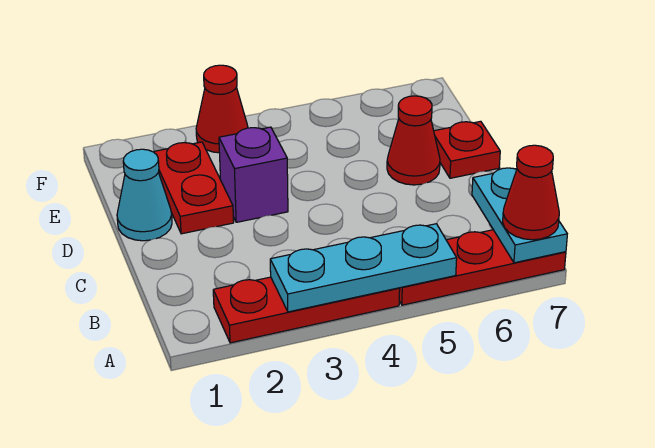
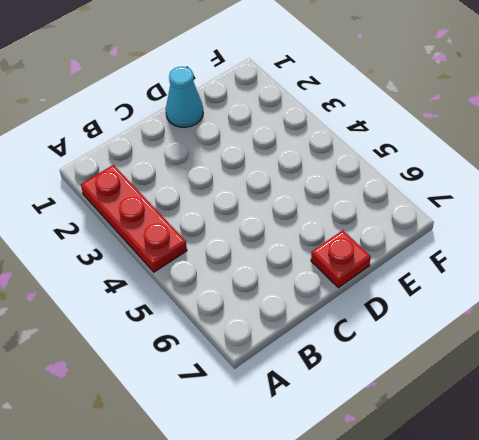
none -> red 1x3 plate [399,230,566,305]
none -> red 1x2 plate [154,142,234,234]

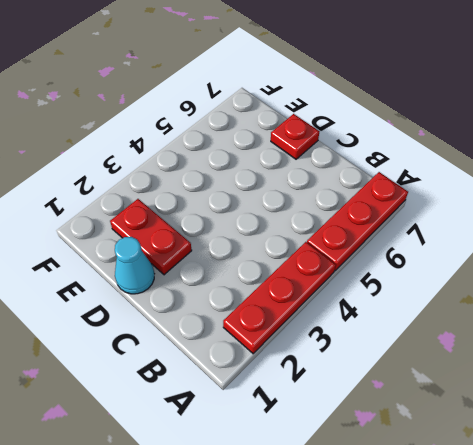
none -> purple 1x1 brick [219,127,288,222]
none -> red 1x1 cone [387,96,440,185]

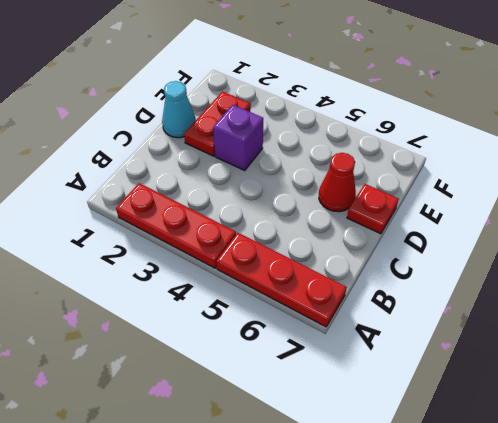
none -> red 1x1 cone [196,65,248,153]
none -> cyan 1x3 plate [270,224,457,312]

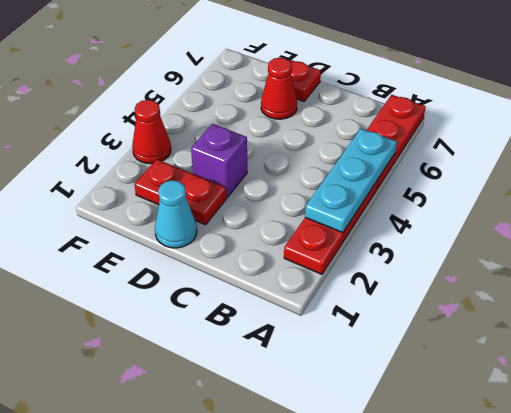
none -> cyan 1x2 plate [472,168,567,263]
none -> red 1x1 cone [503,145,559,240]

